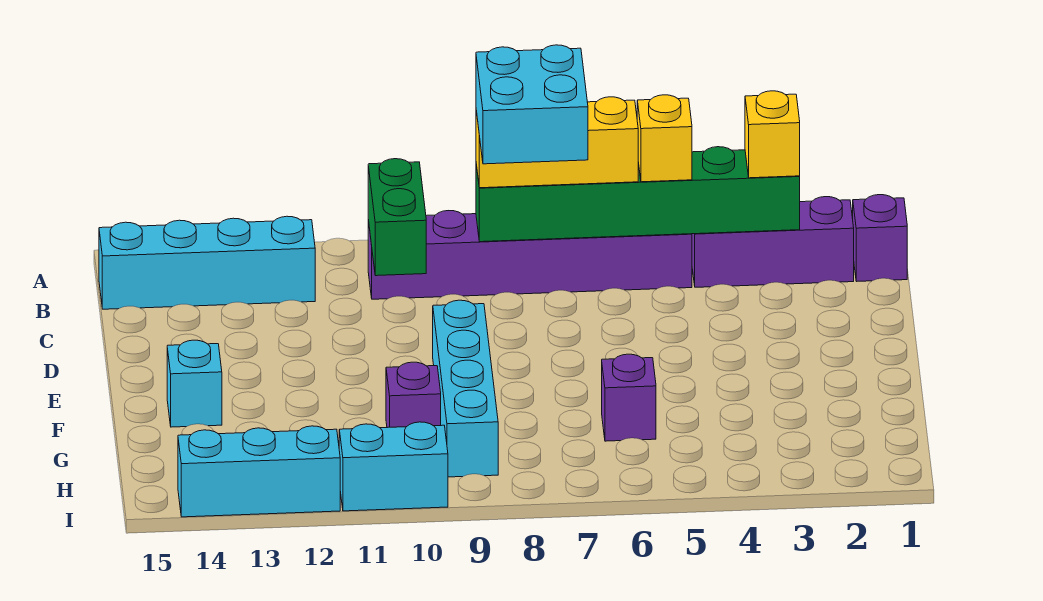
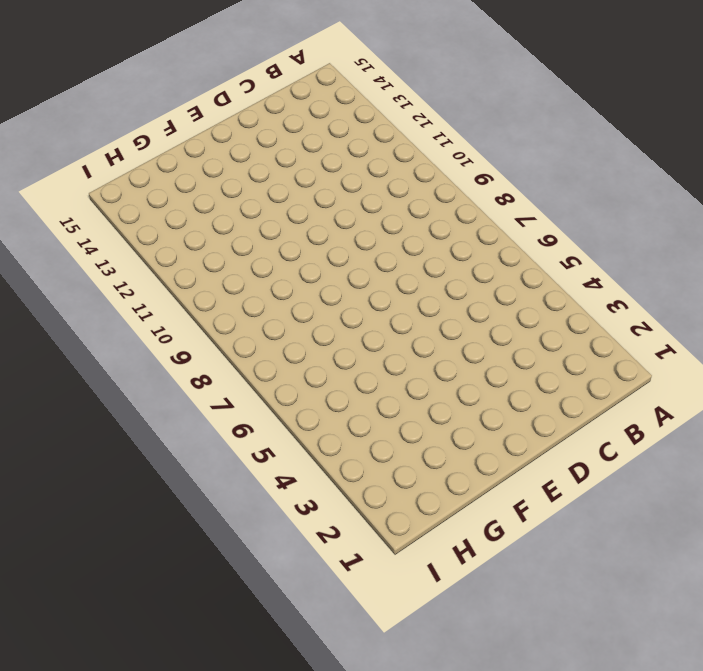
none -> purple 1x1 brick [853,195,907,281]
none -> purple 1x3 brick [692,197,854,287]
none -> purple 1x6 brick [368,211,692,299]

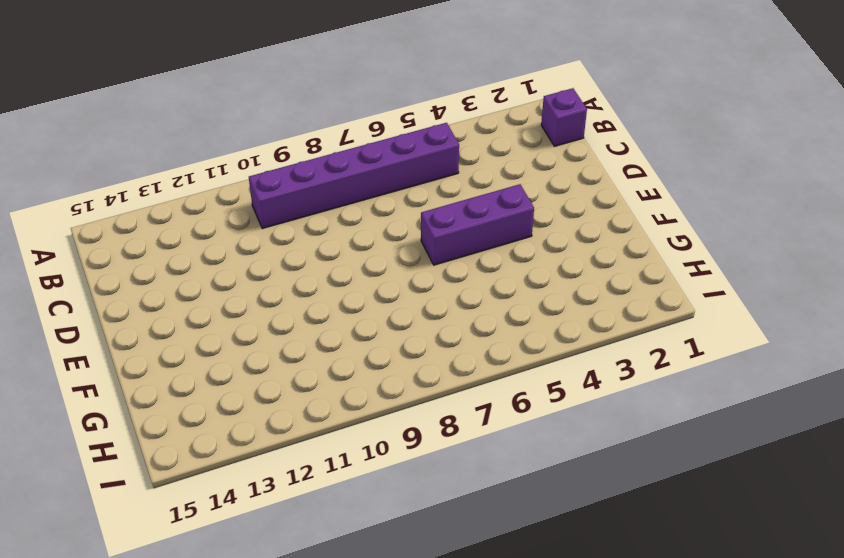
purple 1x3 brick [421,184,534,265] -> purple 1x3 brick moved to [692,197,854,287]
none -> cyan 1x4 brick [99,216,315,309]
none -> cyan 1x4 brick [433,300,498,477]
none -> cyan 1x1 brick [167,340,222,427]

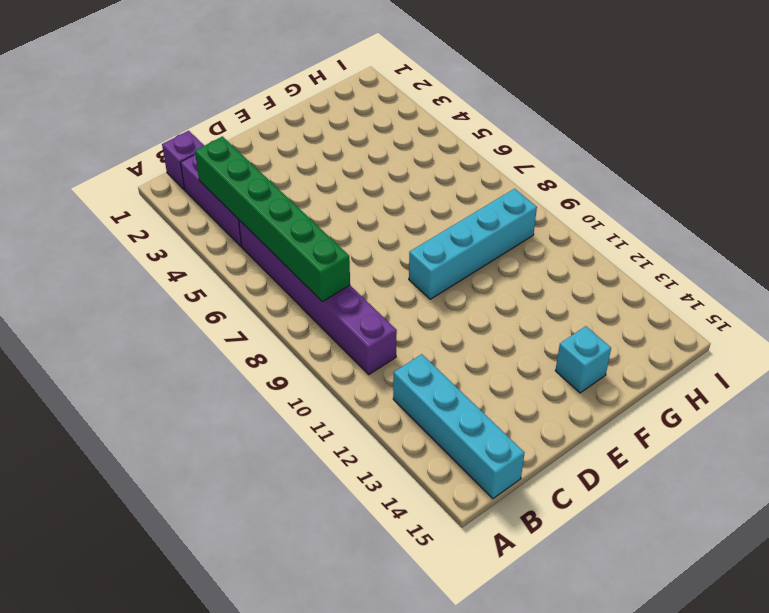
none -> purple 1x1 brick [602,354,656,441]
none -> purple 1x1 brick [386,362,441,428]
none -> cyan 1x2 brick [339,422,448,511]

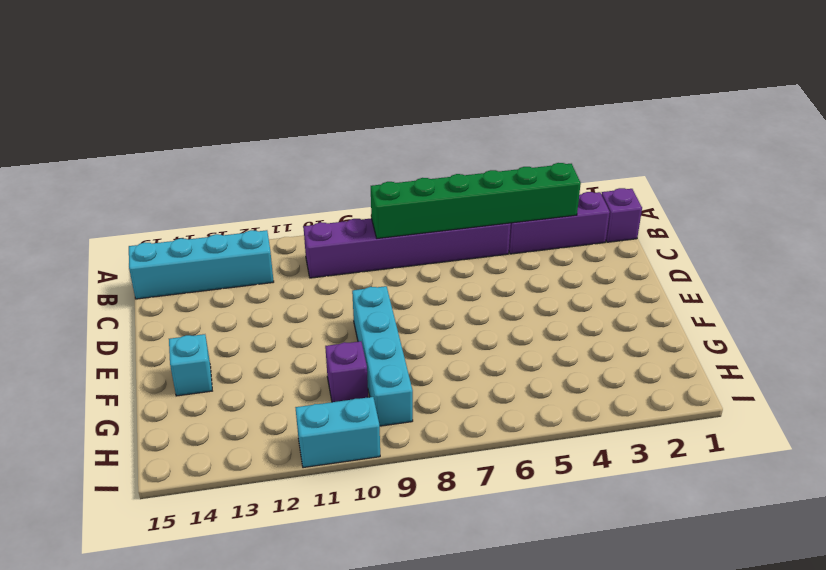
none -> purple 1x1 brick [602,354,656,441]
none -> cyan 1x3 brick [178,426,340,517]
none -> green 1x2 brick [368,159,426,276]

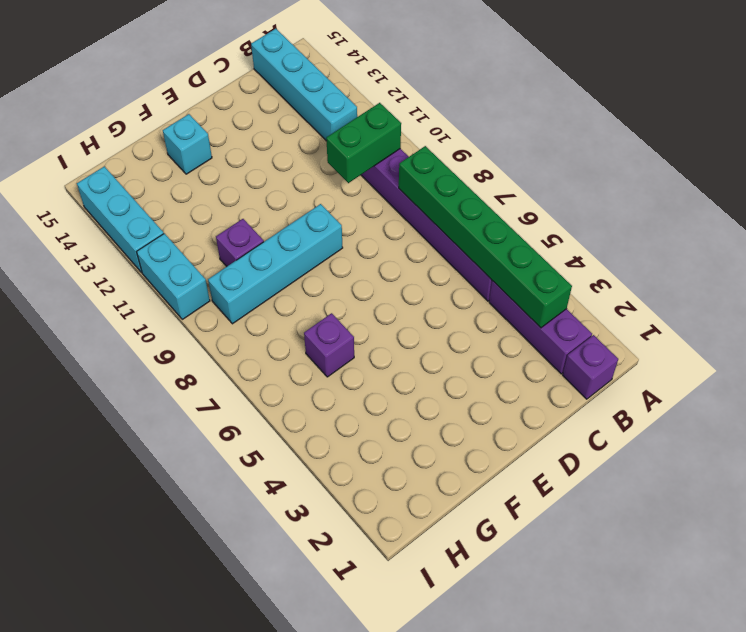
none -> yellow 1x1 brick [745,91,800,178]
none -> yellow 1x1 brick [637,95,692,182]
none -> yellow 1x3 brick [476,97,638,188]

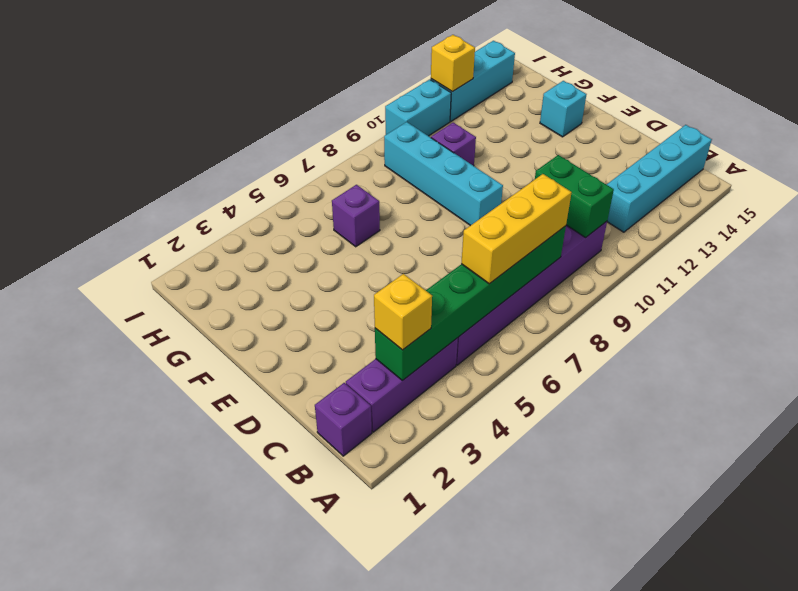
yellow 1x1 brick [431,35,475,92] -> yellow 1x1 brick moved to [637,95,692,182]
none -> cyan 2x2 brick [476,45,588,164]

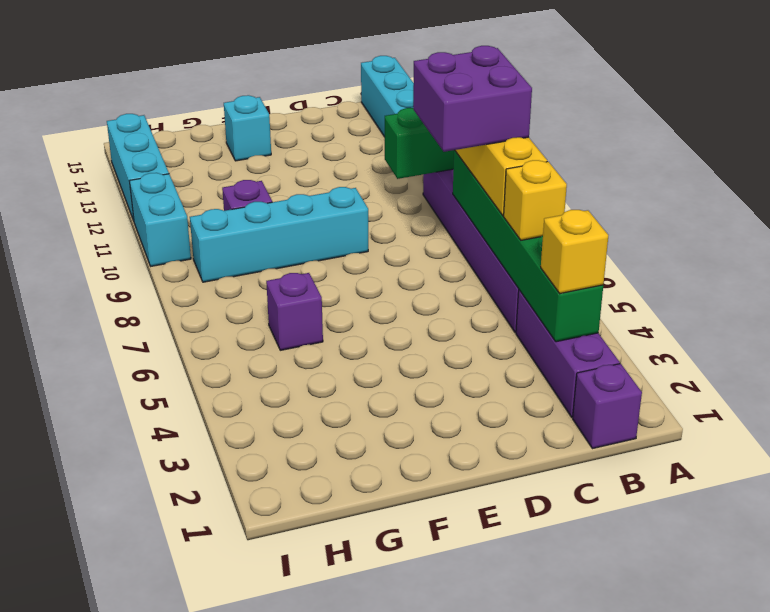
purple 2x2 brick [413,46,532,152] -> cyan 2x2 brick [476,45,588,164]

